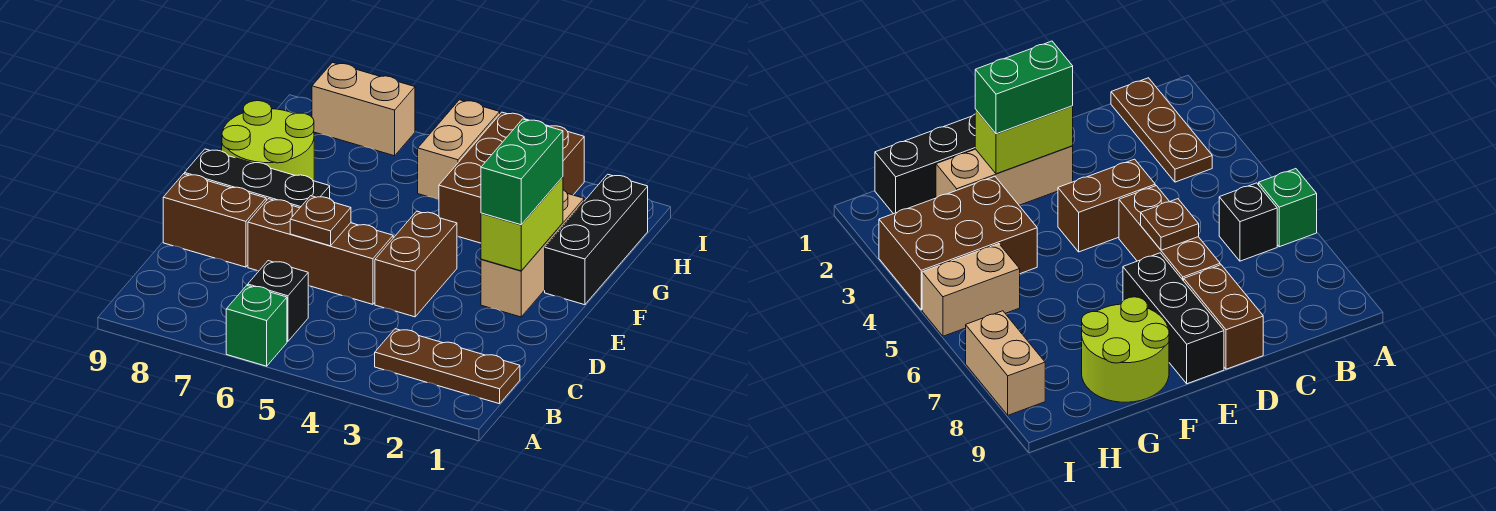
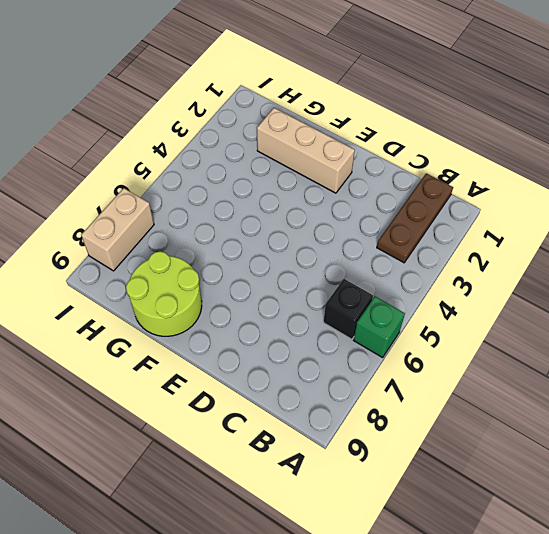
none -> brown 1x2 brick [375,211,457,317]
none -> brown 1x3 brick [248,199,393,304]
none -> brown 1x2 brick [163,174,266,267]

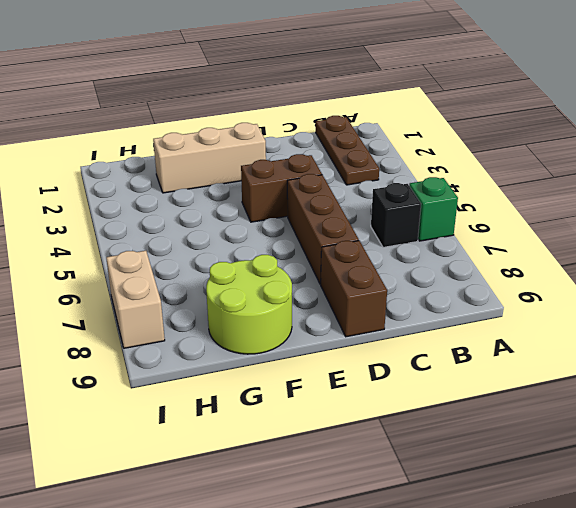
none -> black 1x3 brick [185,149,330,208]
none -> black 1x3 brick [545,174,648,305]
none -> brown 2x3 brick [439,112,584,243]

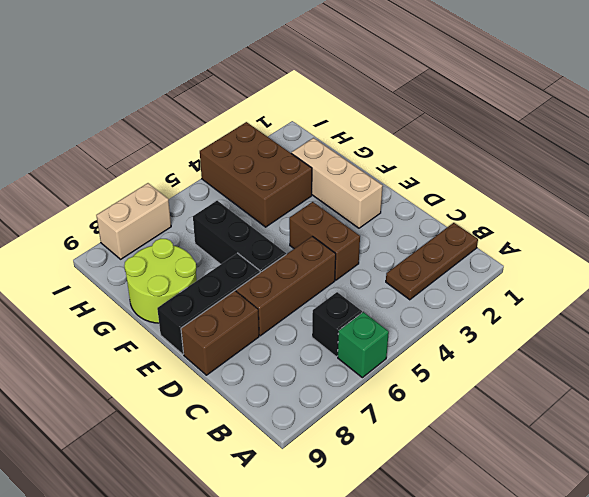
black 1x3 brick [193,201,286,272] -> black 1x3 brick moved to [545,174,648,305]
none -> tan 1x2 brick [418,100,500,200]
none -> brown 1x1 plate [290,196,351,246]
none -> lime 1x2 brick [481,177,563,271]

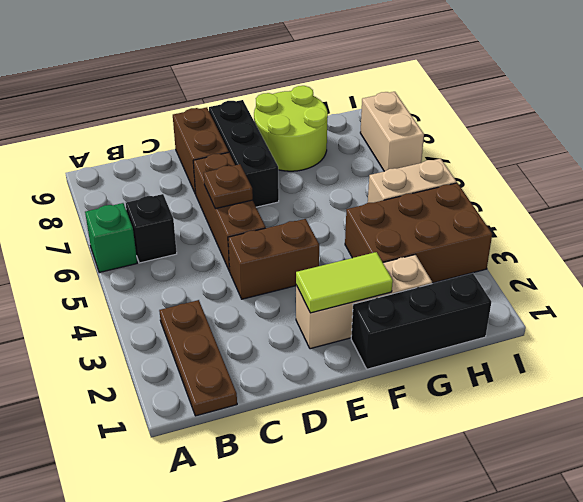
lime 1x2 tile [296,252,393,313] -> lime 1x2 brick [481,177,563,271]
none -> green 1x2 brick [481,119,563,225]

